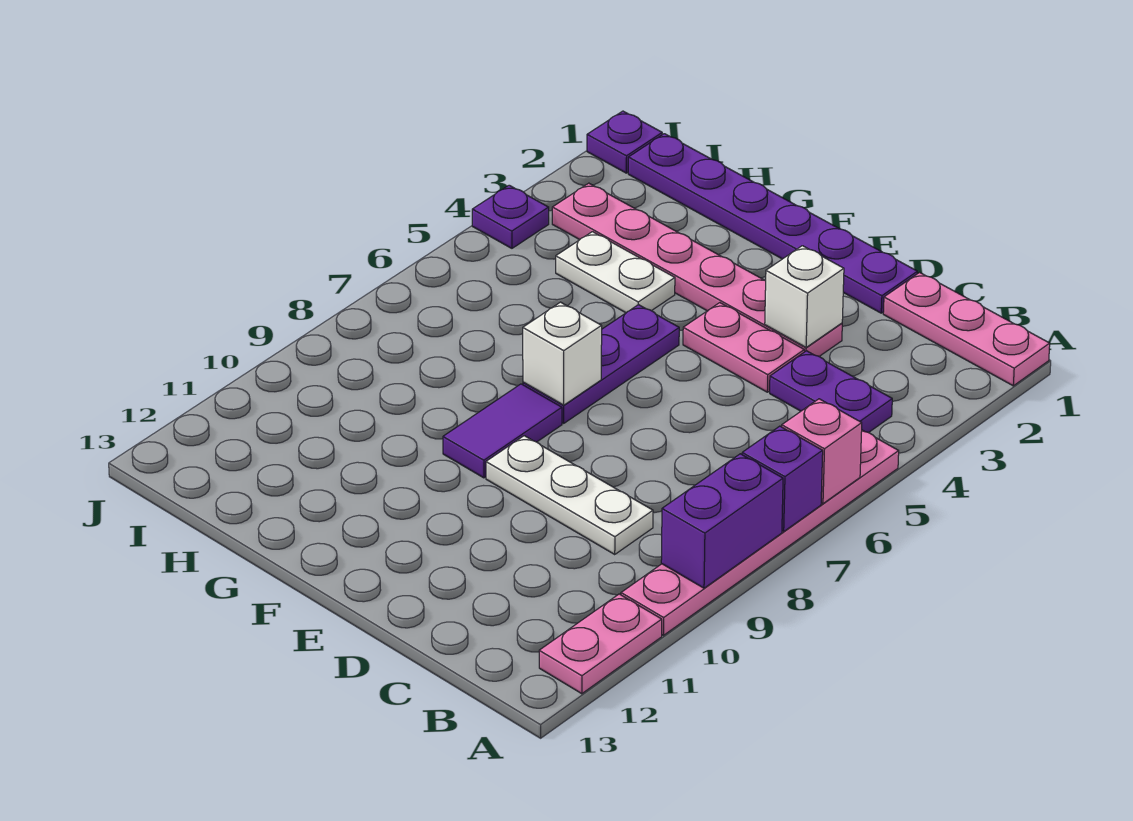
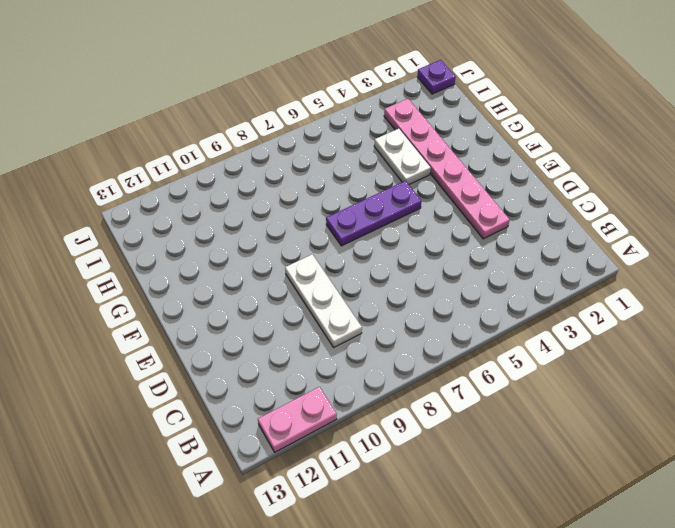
none -> pink 1x3 plate [883,272,1050,386]
none -> pink 1x6 plate [621,430,899,635]
none -> purple 1x2 plate [770,351,892,433]

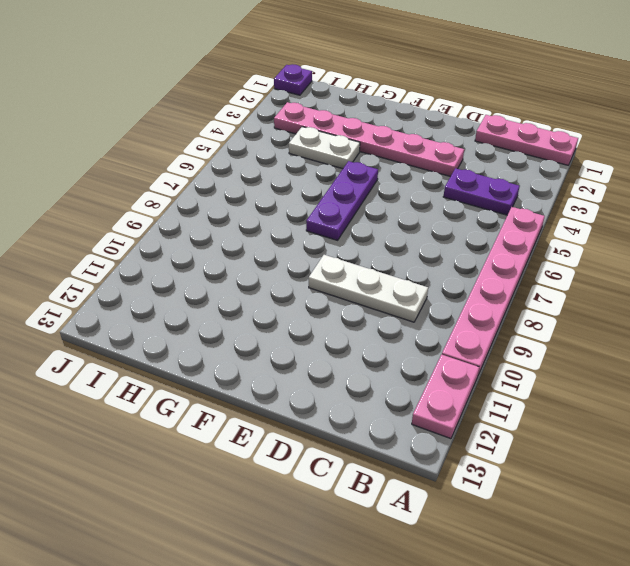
none -> purple 1x6 plate [628,134,917,313]
none -> pink 1x2 plate [683,303,804,392]
none -> purple 1x2 tile [443,384,562,478]

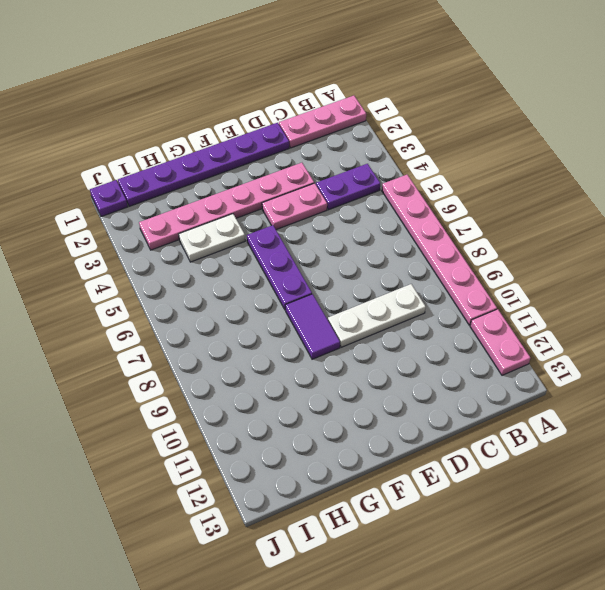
none -> purple 1x1 plate [472,185,549,248]
none -> pink 1x1 brick [782,399,862,504]
none -> purple 1x1 brick [742,426,823,531]

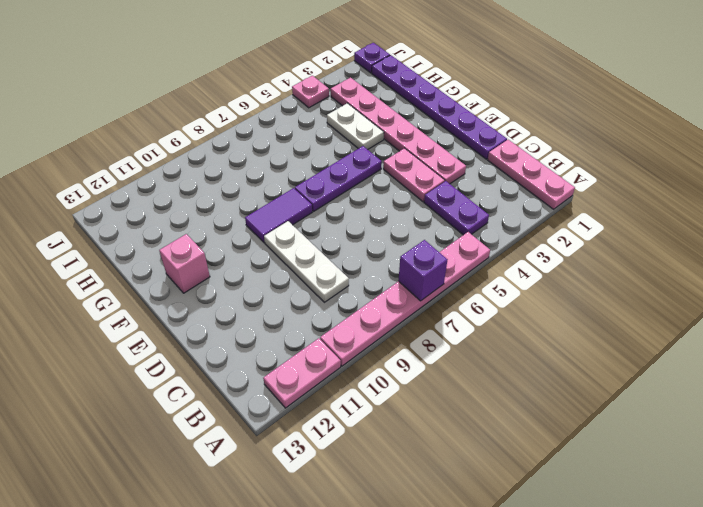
pink 1x1 brick [159,234,210,293] -> pink 1x1 brick moved to [782,399,862,504]
pink 1x1 plate [292,76,329,108] -> purple 1x1 plate [472,185,549,248]
none -> purple 1x2 brick [661,454,783,588]
none -> white 1x1 brick [765,246,844,348]
none -> white 1x1 brick [523,302,602,405]

